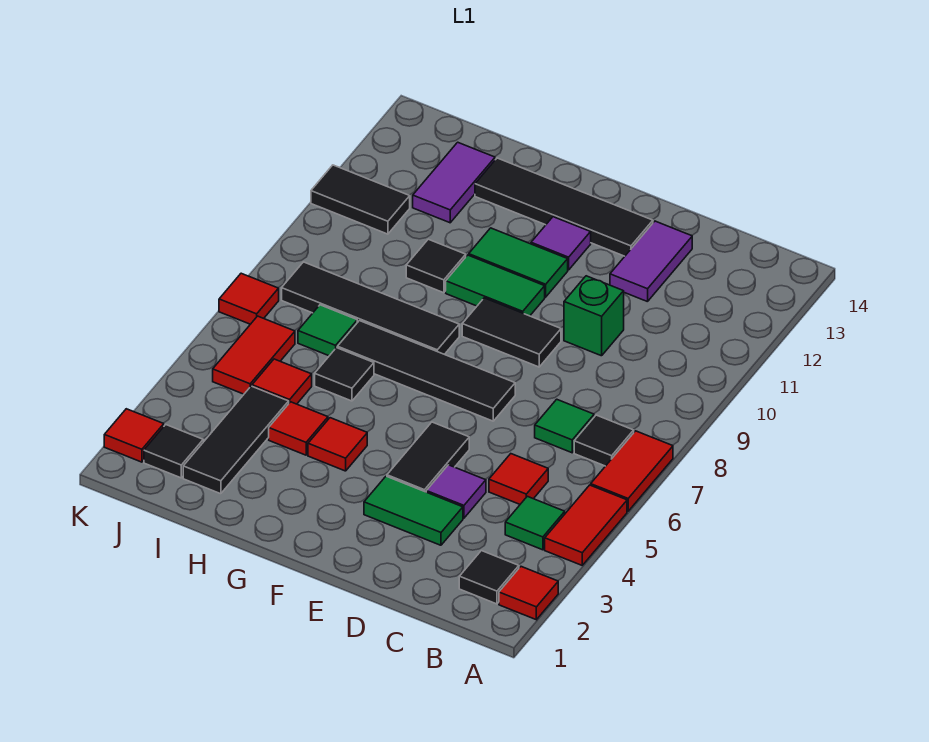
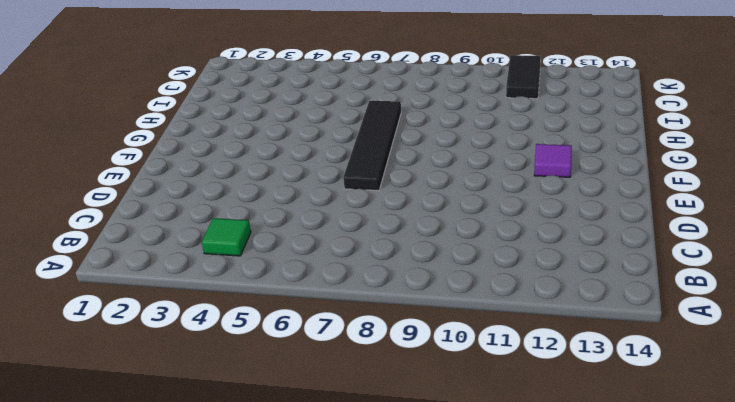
none -> red 1x1 tile [499,567,558,620]
none -> red 1x2 tile [545,485,627,565]
none -> red 1x2 tile [591,431,673,511]
none -> black 1x1 tile [459,551,519,604]

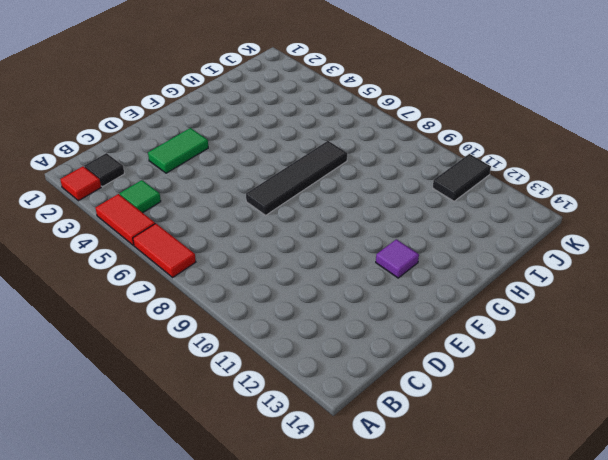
none -> black 1x1 tile [574,415,634,466]
none -> red 1x1 tile [489,454,548,504]
none -> green 1x1 tile [535,399,594,453]
none -> purple 1x1 tile [426,465,486,518]

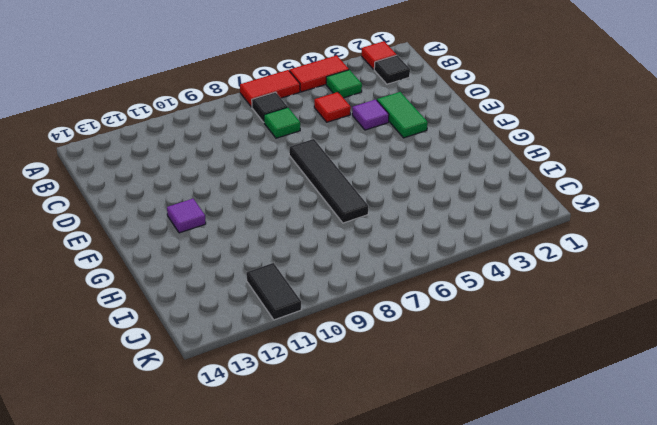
none -> green 1x1 brick [564,276,624,356]
none -> purple 1x2 tile [610,221,692,302]
none -> black 1x2 tile [387,422,469,492]
none -> black 1x2 tile [462,298,561,367]

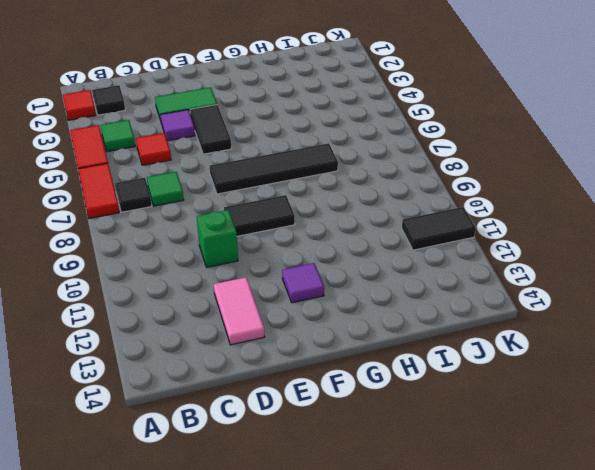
pink 1x2 tile [214,277,264,345] -> purple 1x2 tile [610,221,692,302]
none -> black 1x4 tile [475,158,653,256]
none -> green 1x2 tile [446,255,545,316]
none -> green 1x2 tile [469,228,568,297]
none -> red 1x1 tile [308,418,367,471]

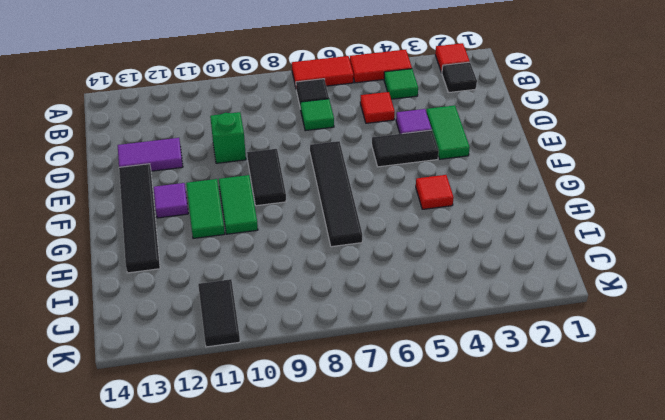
none -> black 1x4 tile [282,262,459,354]
none -> red 1x1 tile [269,402,328,455]
none -> black 1x1 tile [315,348,374,401]
none -> black 1x1 tile [406,239,466,293]

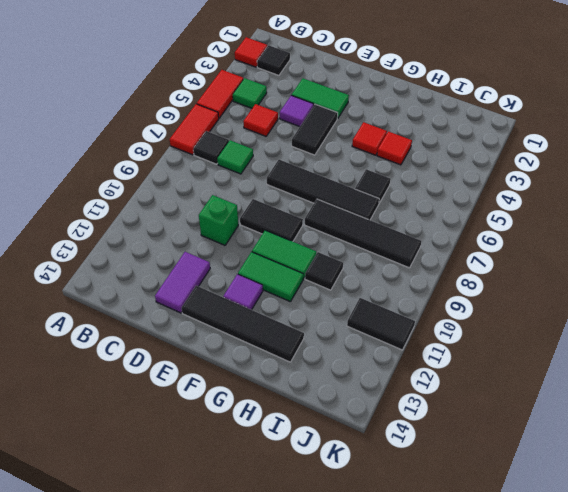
none -> black 1x3 tile [183,386,289,494]
none -> red 1x1 tile [252,359,312,404]
none -> green 1x1 tile [298,305,357,356]
none -> purple 1x2 tile [413,142,495,223]

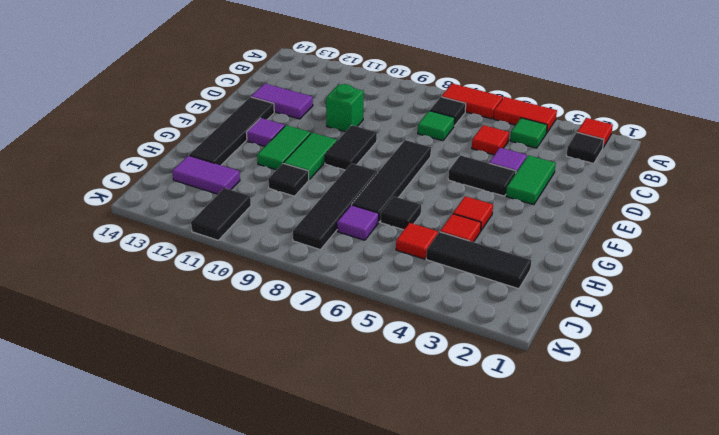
purple 1x1 tile [337,205,379,240] -> green 1x1 tile [298,305,357,356]
none -> black 1x1 tile [144,425,203,478]
none -> red 1x2 tile [213,316,295,394]
none -> red 1x1 tile [104,409,164,462]
none -> red 1x1 tile [219,273,279,324]

